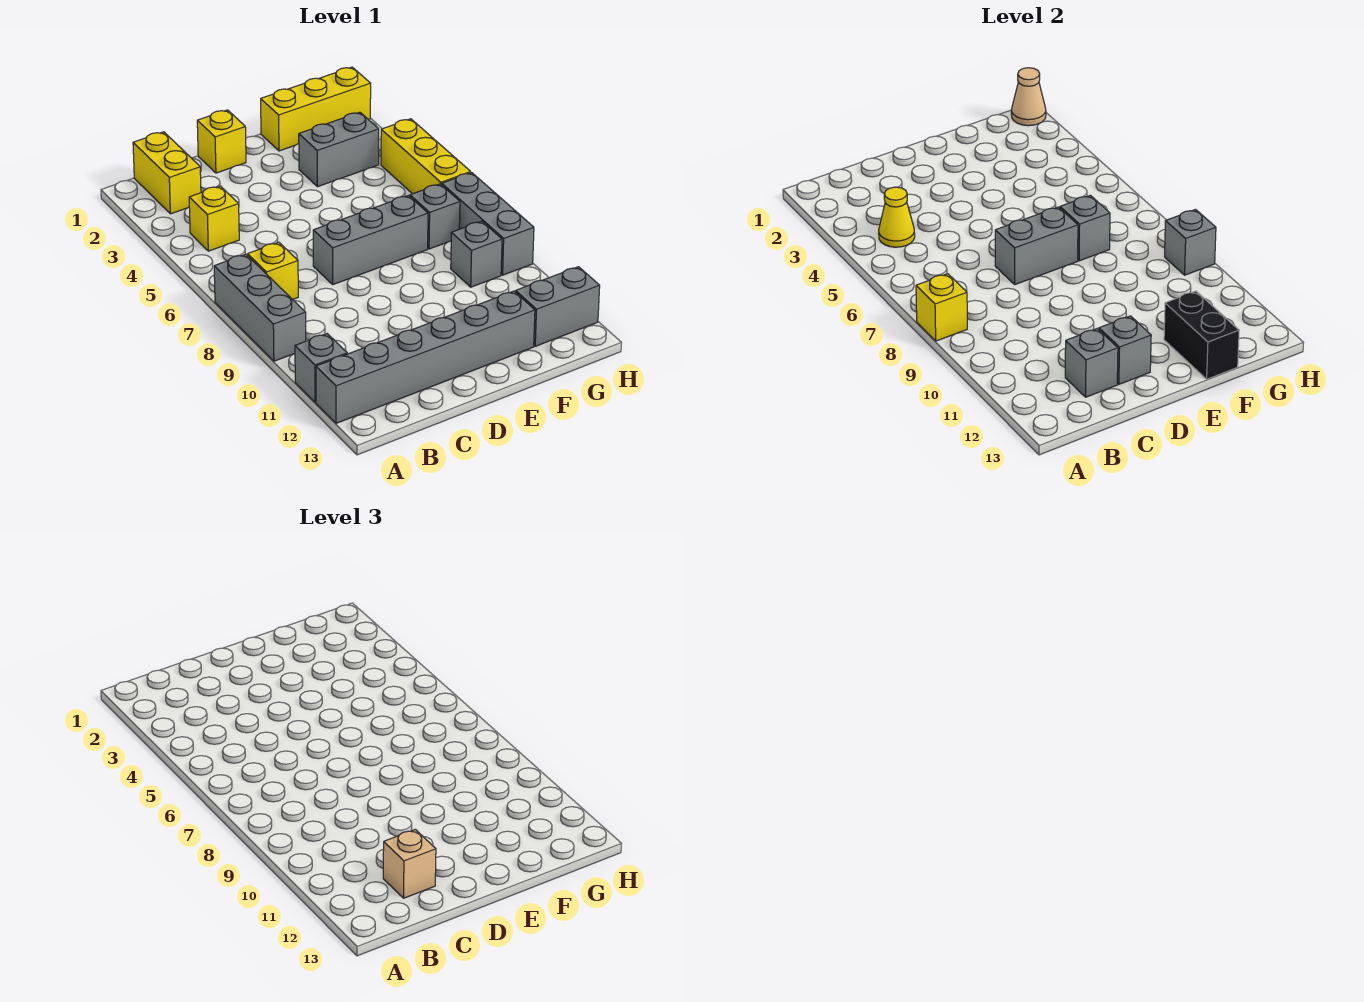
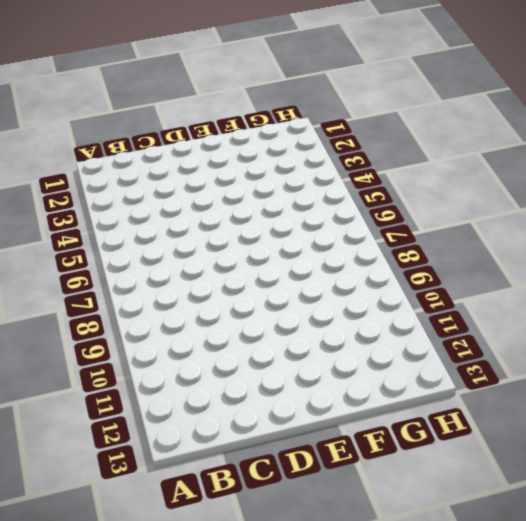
none -> grey 1x3 brick [214,254,306,361]
none -> grey 1x1 brick [295,334,347,402]
none -> grey 1x6 brick [316,291,535,423]

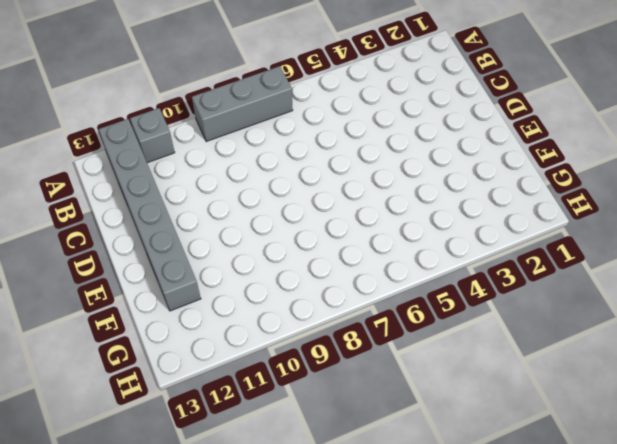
none -> yellow 1x2 brick [133,132,201,214]
none -> yellow 1x1 brick [189,186,239,251]
none -> yellow 1x1 brick [248,242,298,300]

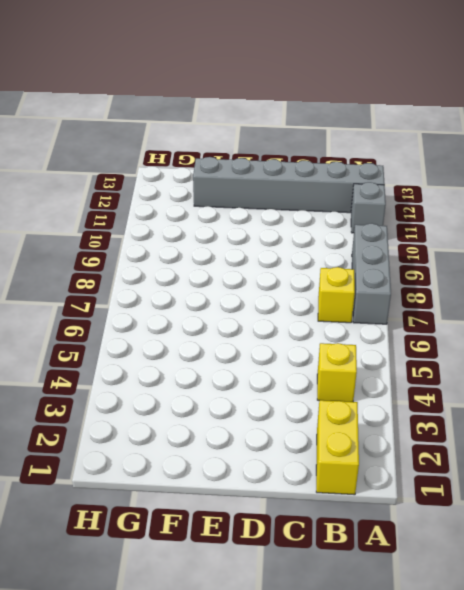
none -> yellow 1x1 brick [197,110,246,173]
none -> grey 1x3 brick [313,195,428,284]
none -> yellow 1x3 brick [261,67,371,151]

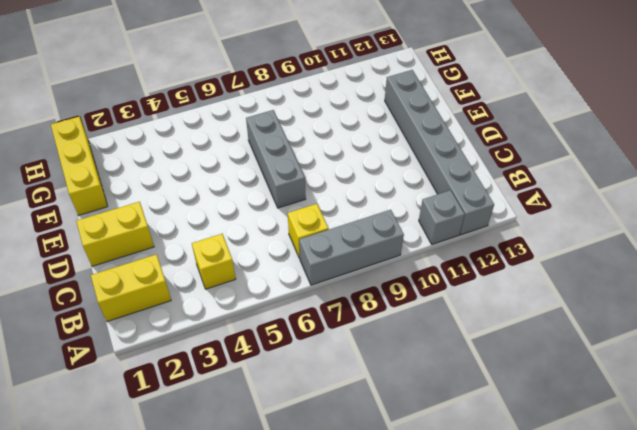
yellow 1x2 brick [76,202,154,266] -> yellow 1x1 brick [197,110,246,173]
none -> grey 1x2 brick [299,112,379,187]
none -> grey 1x1 brick [410,184,460,249]
none -> grey 1x1 brick [451,221,502,287]

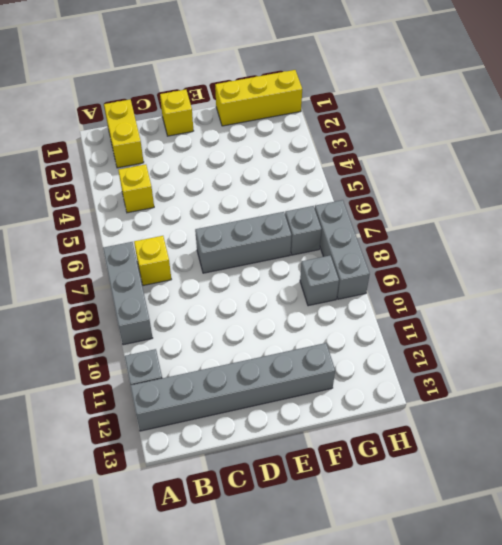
none -> grey 1x2 brick [299,112,379,187]
none -> grey 1x2 brick [516,267,600,346]
none -> yellow 1x3 brick [381,119,471,194]

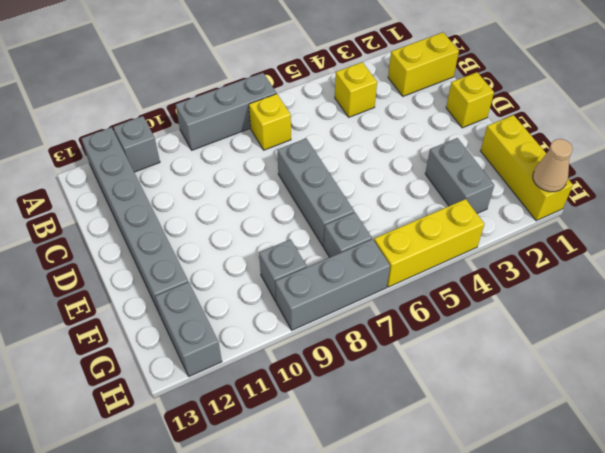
none -> yellow 1x1 brick [916,274,967,341]
none -> yellow 1x1 cone [879,187,915,247]
none -> grey 1x1 brick [1065,328,1118,397]

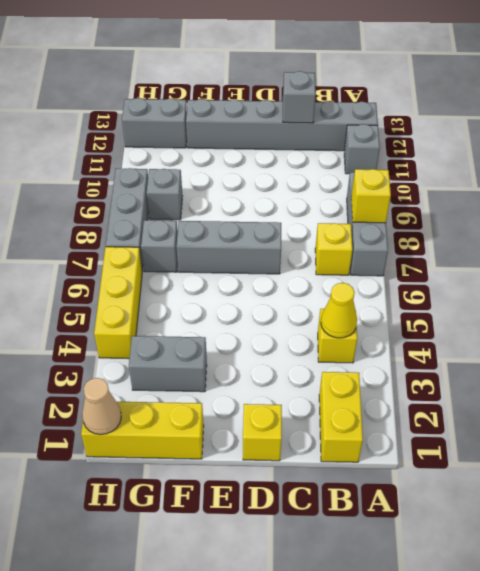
none -> grey 1x2 brick [995,207,1078,284]
none -> grey 1x1 brick [1099,316,1151,384]
none -> grey 1x1 brick [1060,195,1110,261]

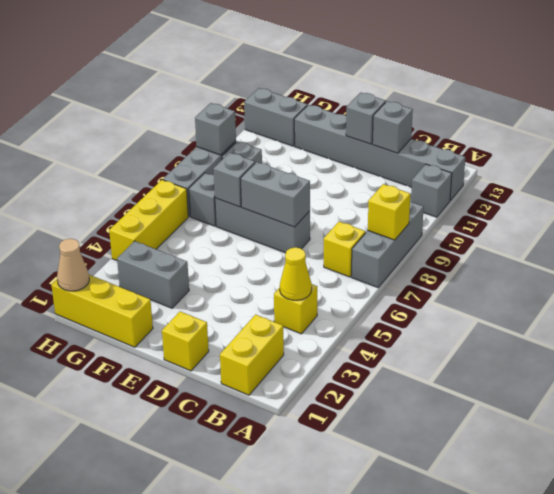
none -> black 1x2 brick [1164,291,1239,379]
none -> tan 1x1 brick [383,829,436,898]

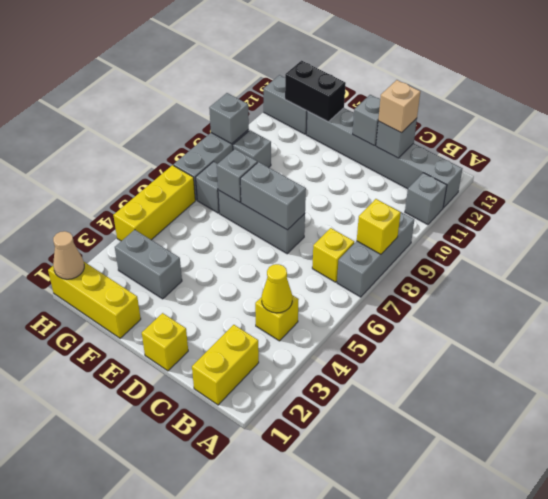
black 1x2 brick [285,61,346,122] -> black 1x2 brick turned to [1164,291,1239,379]

